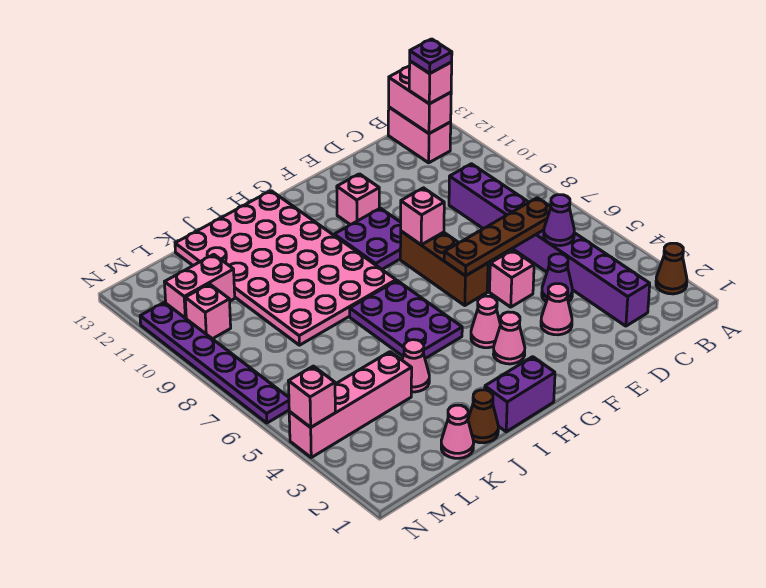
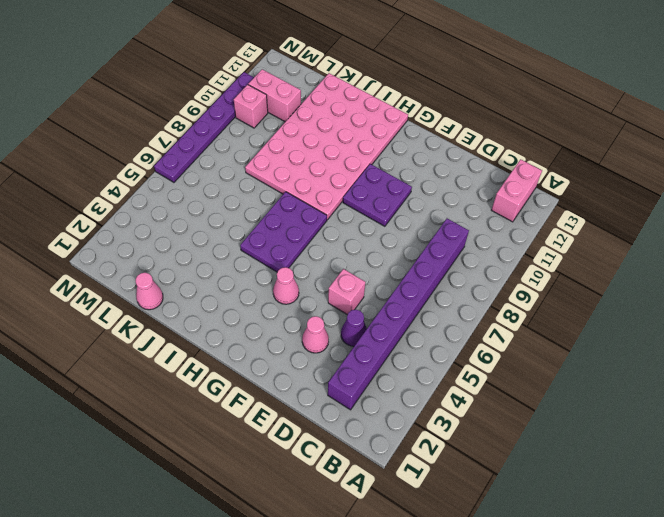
none -> brown 1x1 cone [656,243,687,294]
none -> brown 1x3 brick [400,231,488,305]
none -> pink 1x1 brick [337,174,379,225]

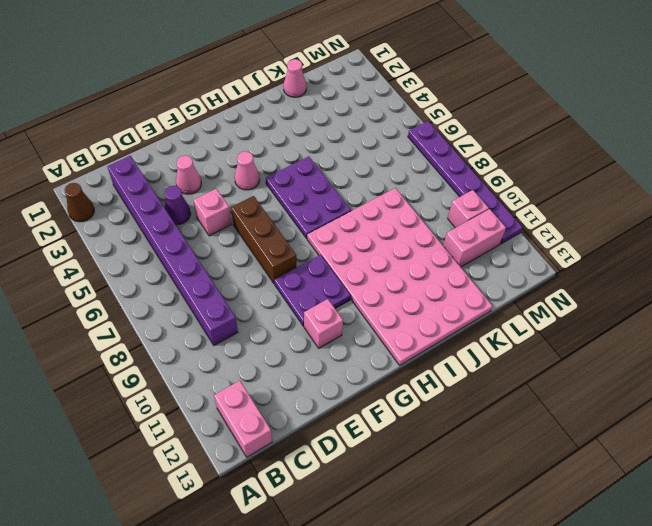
none -> pink 1x1 cone [493,312,525,364]
none -> purple 1x2 brick [485,357,555,432]
none -> brown 1x1 cone [468,390,498,443]

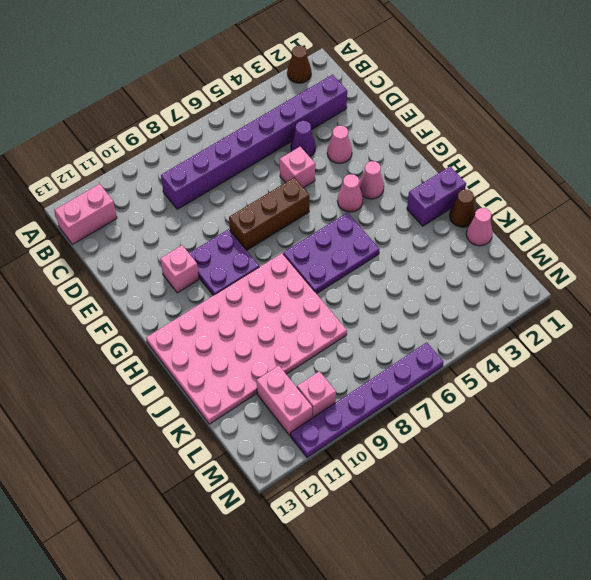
purple 1x2 brick [407,166,466,226] -> purple 1x2 brick turned to [485,357,555,432]
none -> pink 1x1 cone [402,340,429,392]
none -> pink 1x4 brick [289,352,412,457]
none -> pink 1x2 brick [389,66,451,134]

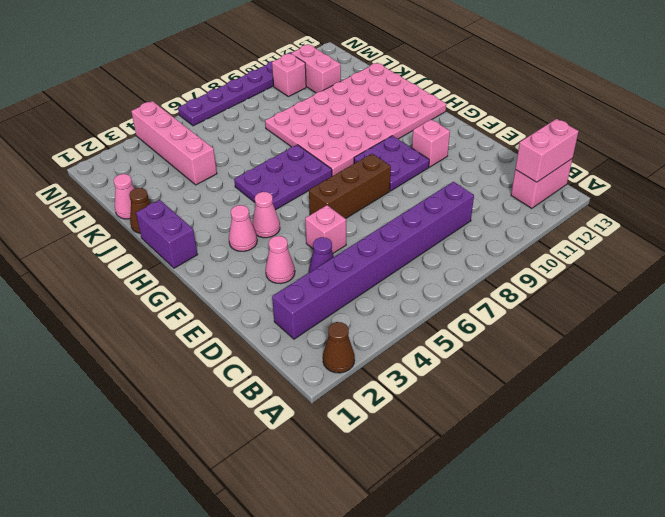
none -> pink 1x1 cone [402,340,429,392]
none -> purple 1x1 cone [544,195,574,246]
none -> brown 1x4 plate [444,198,551,276]

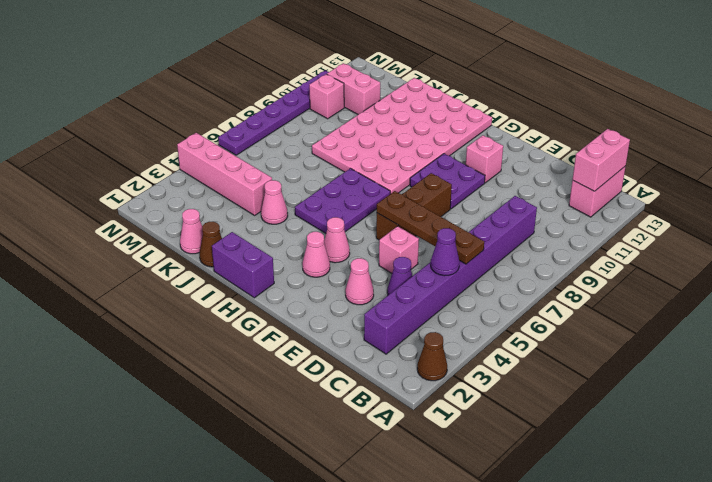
none -> pink 1x1 brick [401,188,444,245]
none -> pink 1x1 brick [289,366,335,427]
none -> pink 1x1 brick [409,61,452,104]

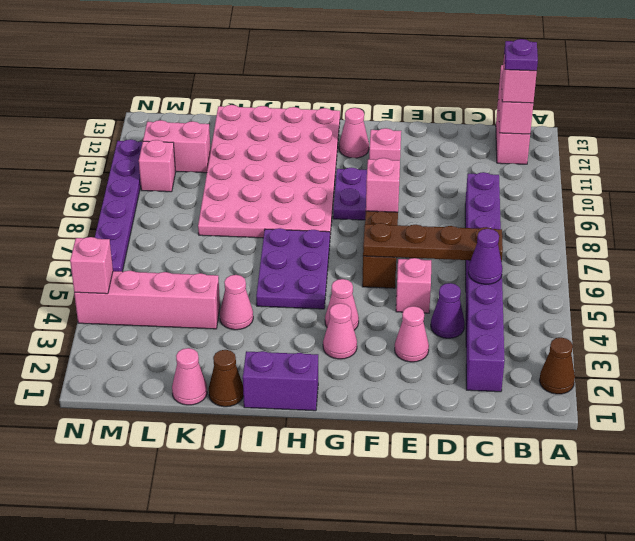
pink 1x1 cone [339,108,369,158] -> none

